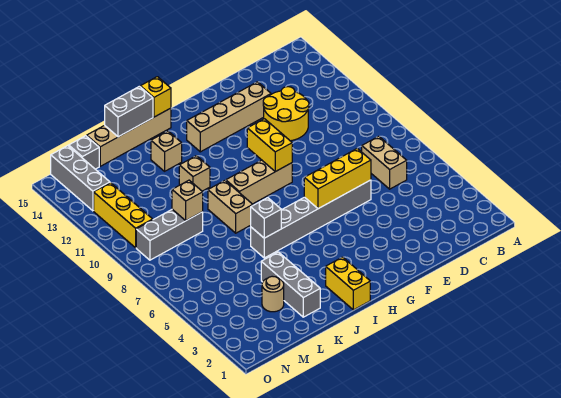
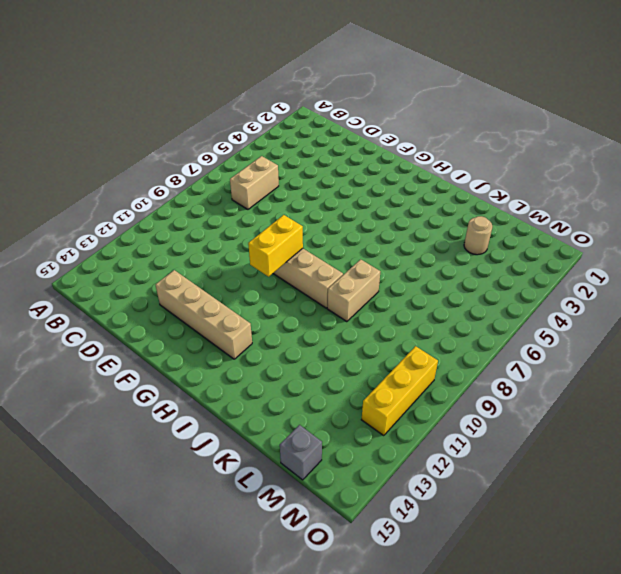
none -> yellow 2x2 round brick [263,87,309,141]
none -> grey 1x6 brick [251,180,371,258]
none -> yellow 1x2 brick [326,257,370,310]

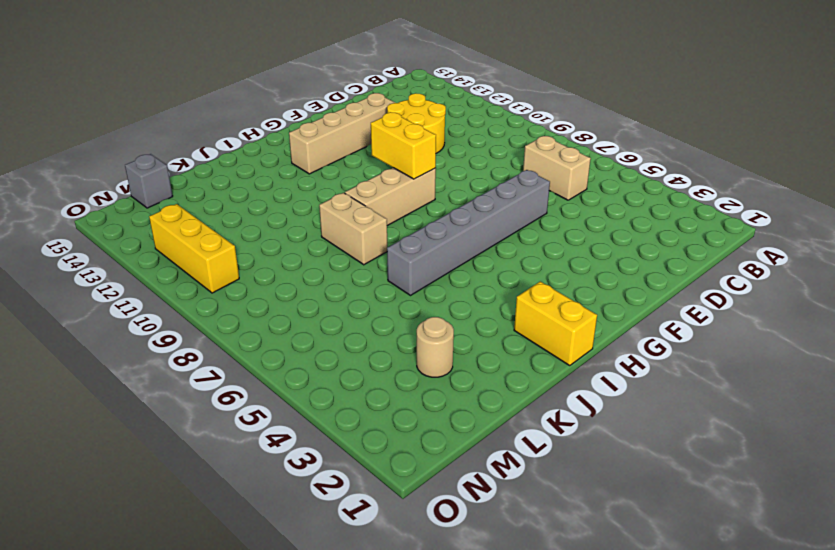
none -> tan 1x4 brick [87,108,171,166]
none -> tan 1x1 brick [179,156,210,191]
none -> tan 1x1 brick [151,131,182,171]

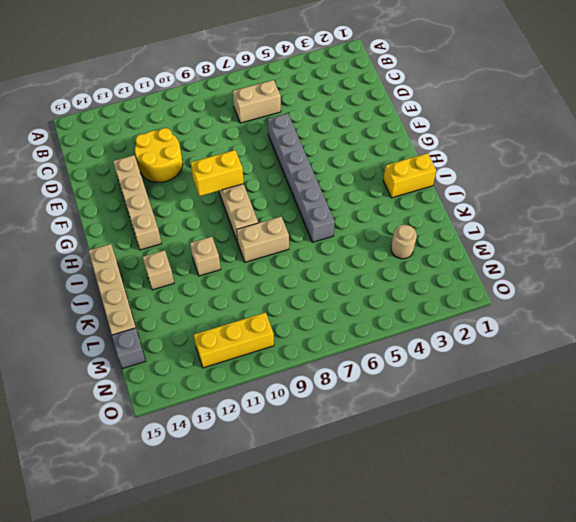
none -> grey 1x3 brick [261,252,320,317]
none -> grey 1x3 brick [136,209,203,260]
none -> grey 1x3 brick [51,146,110,211]

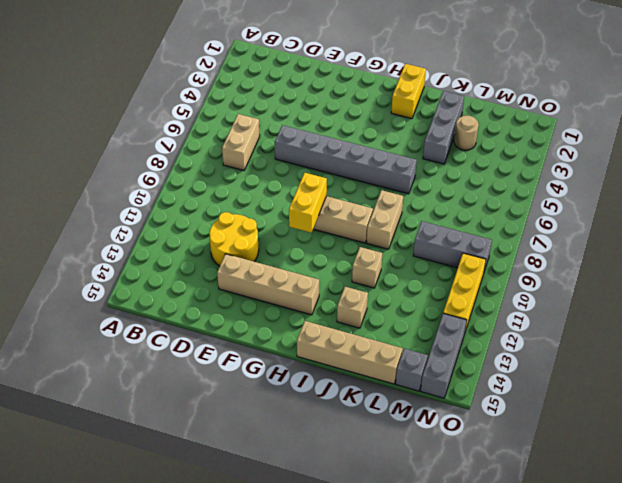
none -> yellow 1x3 brick [304,149,371,209]
none -> yellow 1x1 brick [140,77,171,117]
none -> grey 1x1 brick [251,198,281,238]

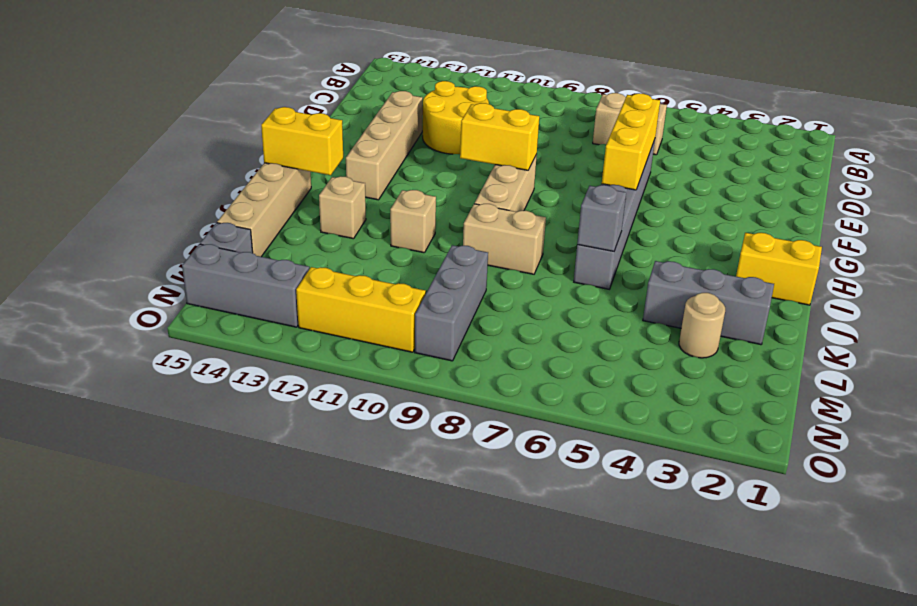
yellow 1x2 brick [261,107,343,175] -> yellow 1x1 brick [140,77,171,117]
none -> grey 1x2 brick [105,86,153,137]
none -> tan 1x1 brick [172,180,203,220]

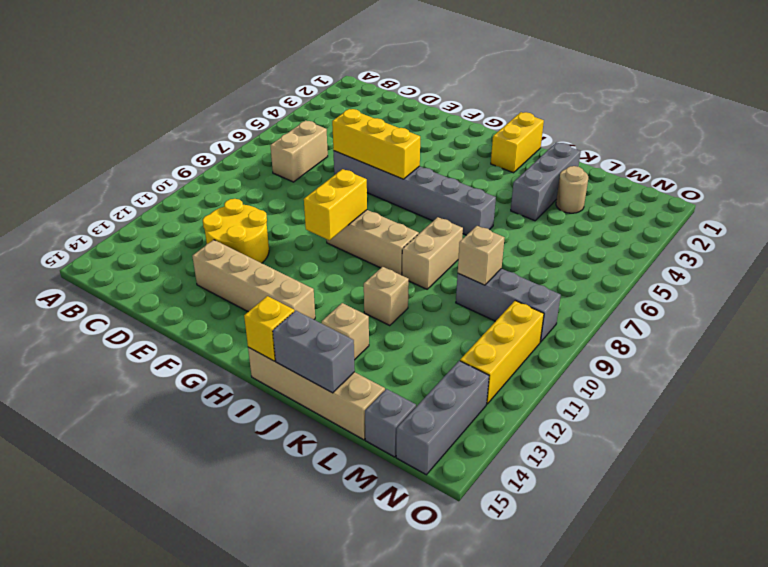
none -> grey 1x1 brick [251,198,281,238]

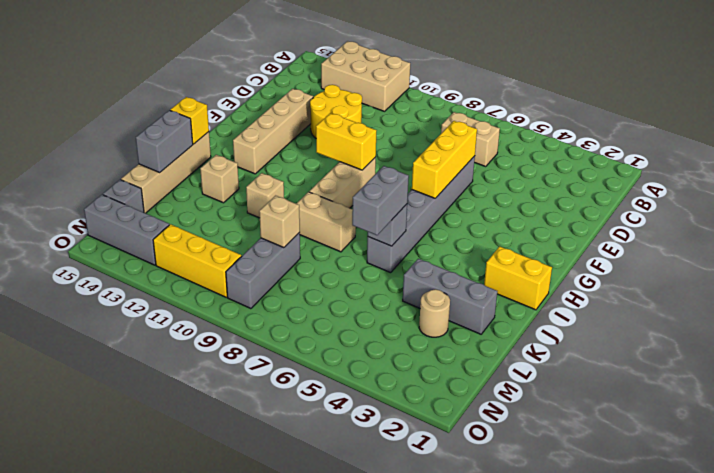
tan 2x3 brick [321,41,410,111] -> none
grey 1x2 brick [352,166,409,235] -> none

